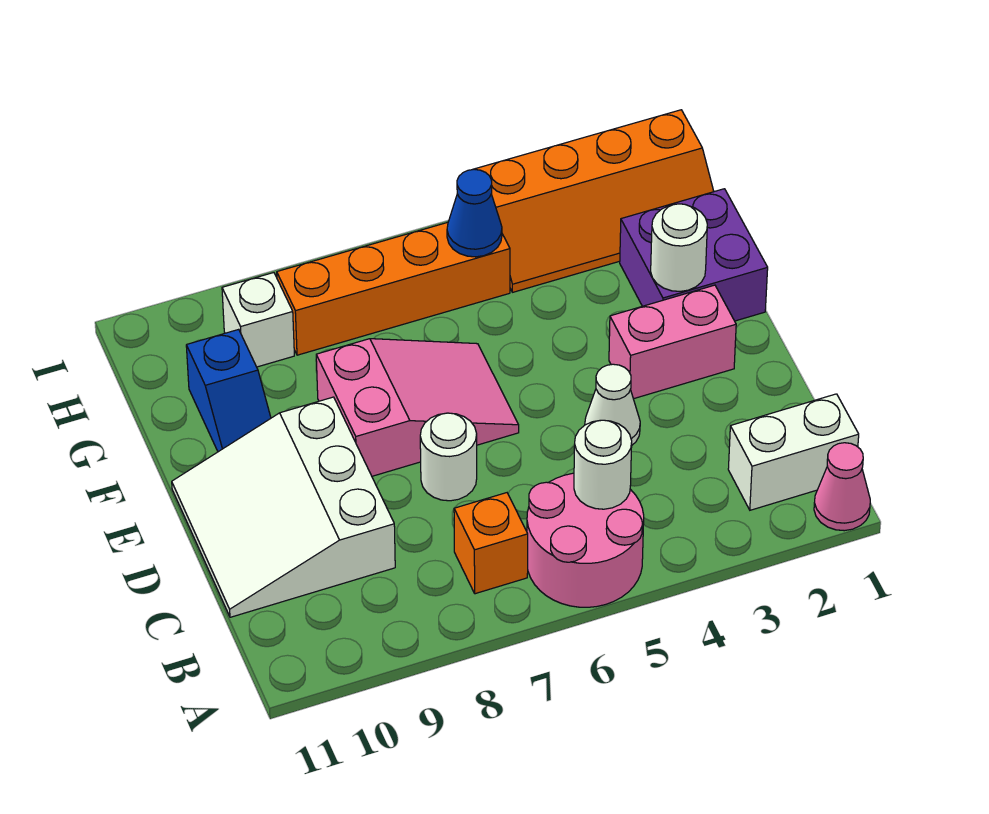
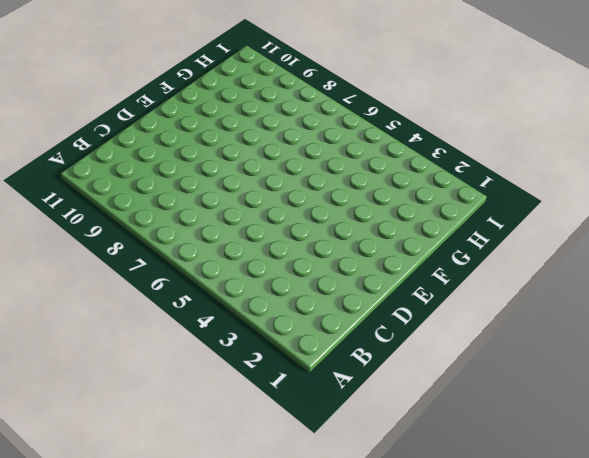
none -> pink 1x1 cone [814,443,870,531]
none -> pink 2x2 round brick [527,473,644,607]
none -> white 1x2 brick [728,394,859,510]

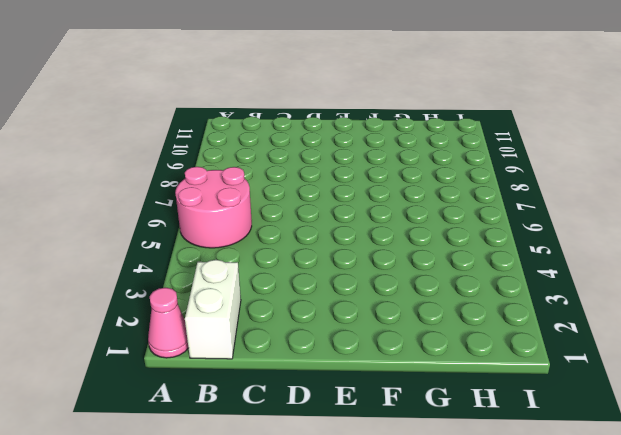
none -> orange 1x1 brick [454,493,528,594]
none -> white 3x3 slope [172,397,395,617]
none -> white 1x1 cone [585,364,640,445]

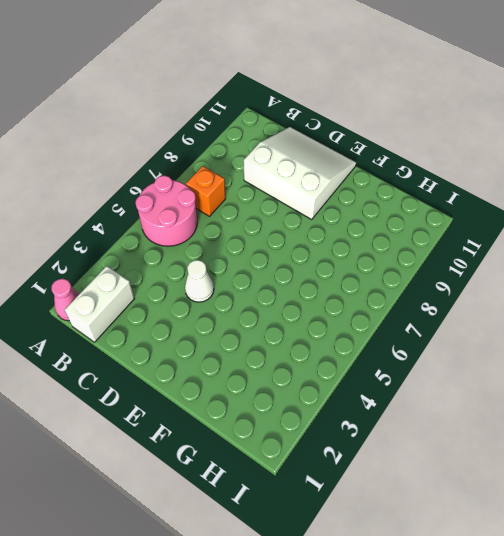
none -> white 1x1 round brick [420,413,477,501]
none -> pink 1x2 brick [609,285,736,399]
none -> pink 2x3 slope [316,339,519,476]

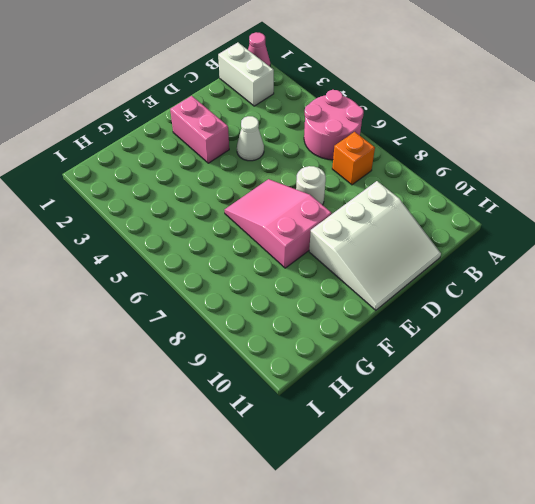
none -> purple 2x2 brick [620,189,768,321]
none -> blue 1x2 slope [186,329,271,452]
none -> orange 2x4 slope [473,110,714,292]

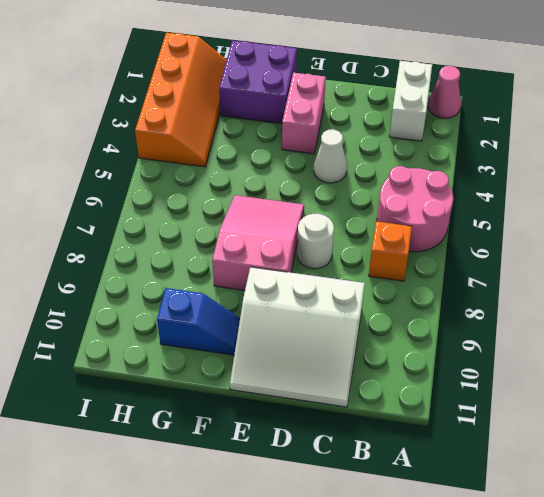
none -> orange 1x4 brick [277,222,510,355]
none -> white 1x1 brick [222,273,294,367]
none -> white 1x1 round brick [574,420,632,509]

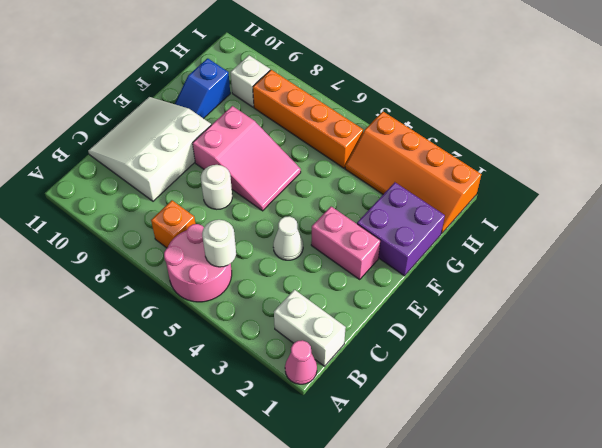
none -> white 1x1 round brick [651,204,707,291]
none -> blue 1x1 cone [447,169,502,257]

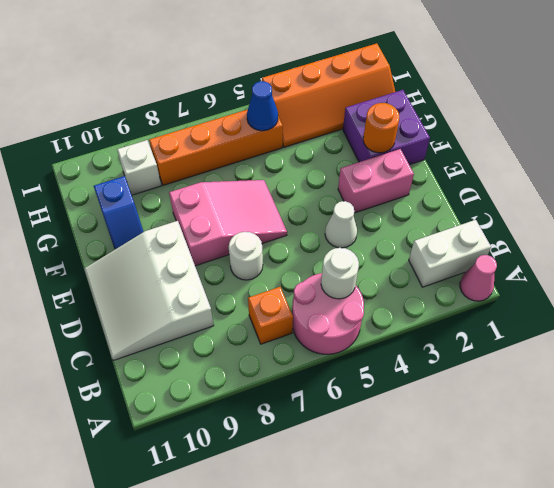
orange 1x1 round brick [363,103,399,153] -> white 1x1 round brick [651,204,707,291]

